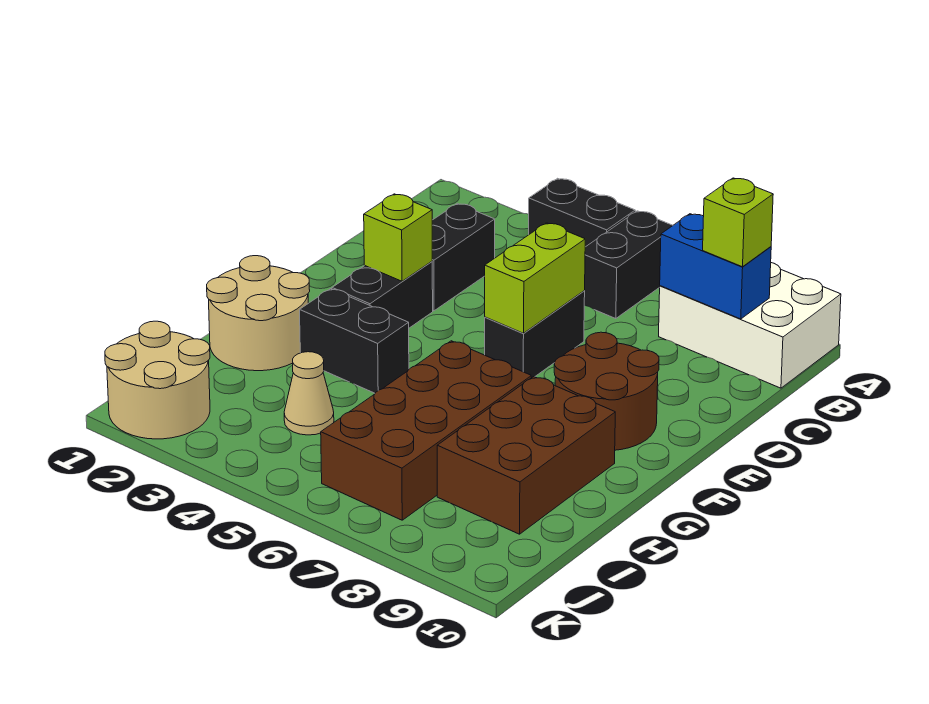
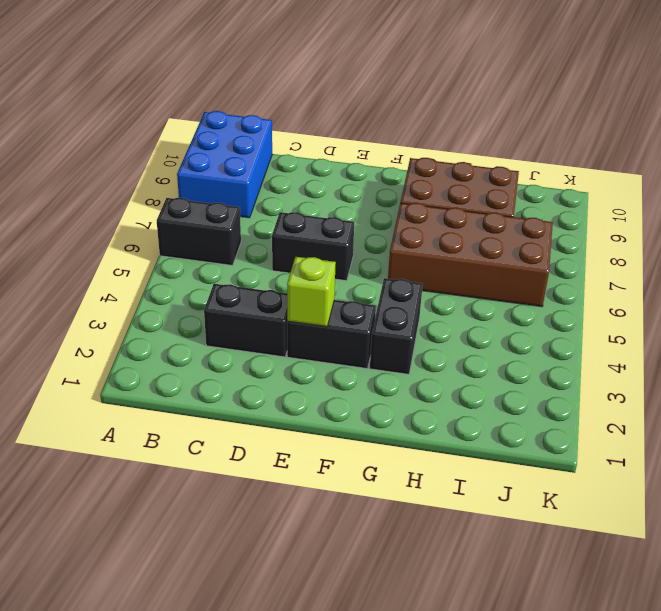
blue 2x3 brick [177,111,272,218] -> white 2x3 brick [659,263,841,388]
none -> black 1x2 brick [529,178,635,247]
none -> brown 2x2 round brick [554,332,659,450]
none -> tan 2x2 round brick [207,256,310,371]

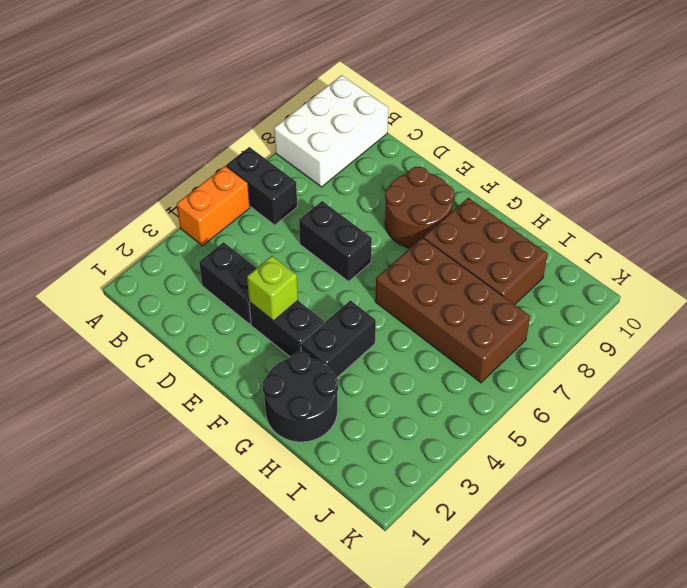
orange 1x2 brick [177,166,250,246] -> black 1x2 brick [529,178,635,247]
black 2x2 round brick [263,352,338,442] -> tan 2x2 round brick [207,256,310,371]
none -> tan 1x1 cone [284,352,334,435]
none -> tan 2x2 round brick [105,321,210,439]
none -> blue 1x2 brick [660,214,771,319]

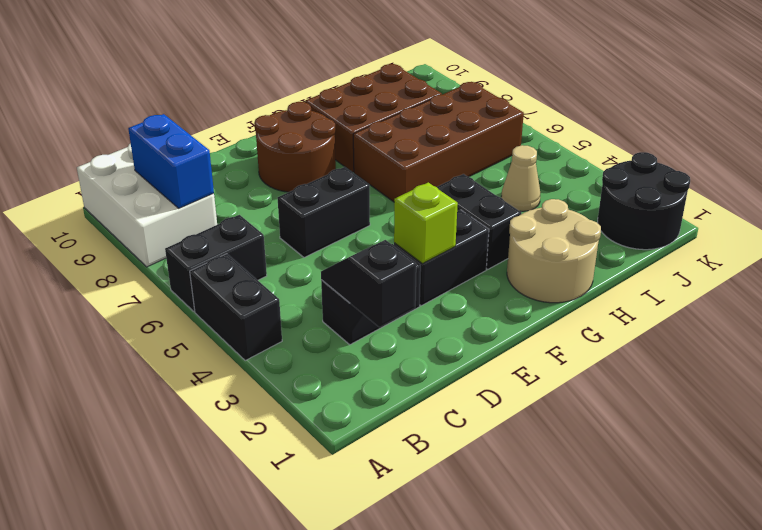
black 1x2 slope [321,240,416,327] -> none
black 2x2 round brick [598,152,690,250] -> tan 2x2 round brick [105,321,210,439]
none -> lime 1x2 brick [485,223,585,333]
none -> lime 1x1 brick [703,178,773,267]

